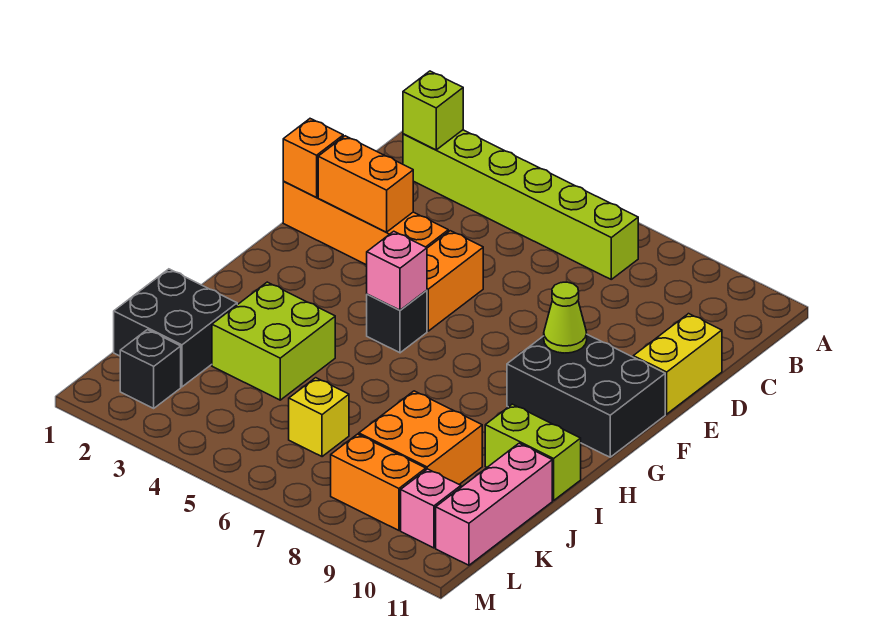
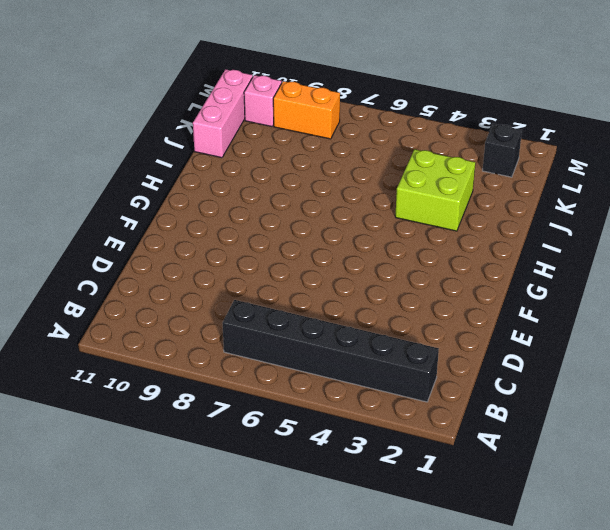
black 1x6 brick [223,300,439,402] -> lime 1x6 brick [403,130,638,279]
none -> yellow 1x2 brick [633,314,722,414]
none -> orange 1x4 brick [283,181,448,265]
none -> orange 1x2 brick [427,231,483,331]

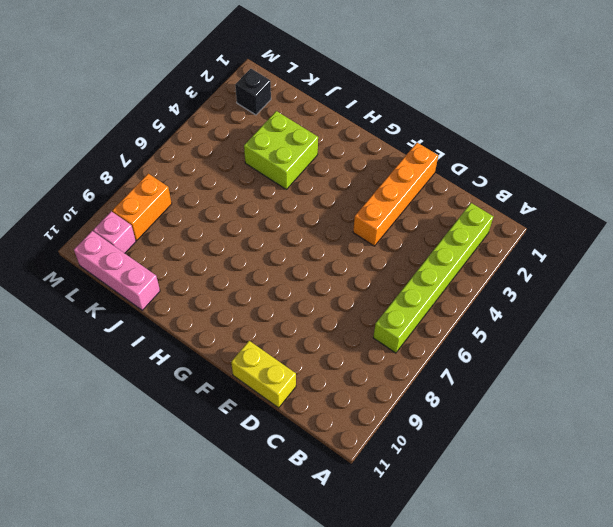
none -> orange 1x2 brick [427,231,483,331]
none -> black 2x3 brick [507,335,665,457]
none -> black 1x1 brick [367,290,427,353]

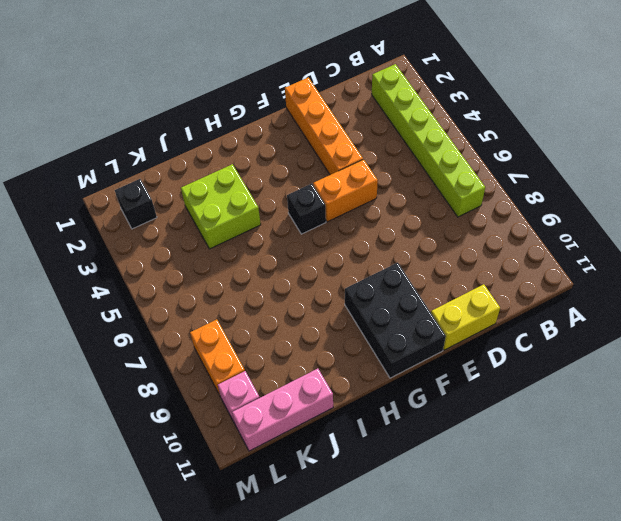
none -> lime 1x2 brick [485,404,581,500]
none -> black 2x2 brick [114,269,237,387]
none -> orange 2x2 brick [359,391,482,484]

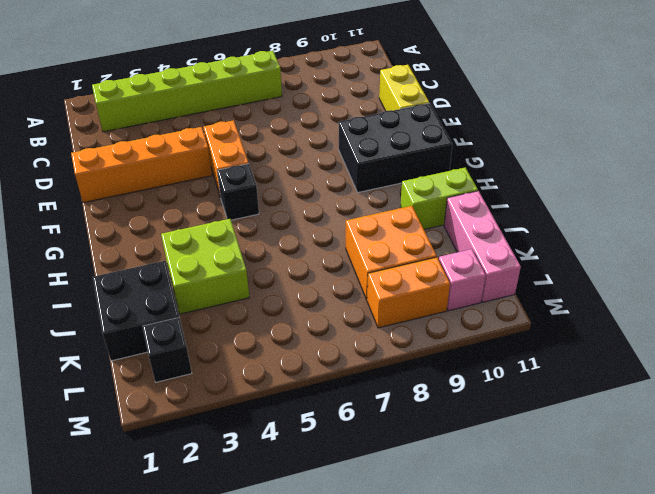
none -> yellow 1x1 brick [289,378,349,457]
none -> lime 1x1 brick [403,71,463,150]
none -> orange 1x1 brick [283,119,343,197]

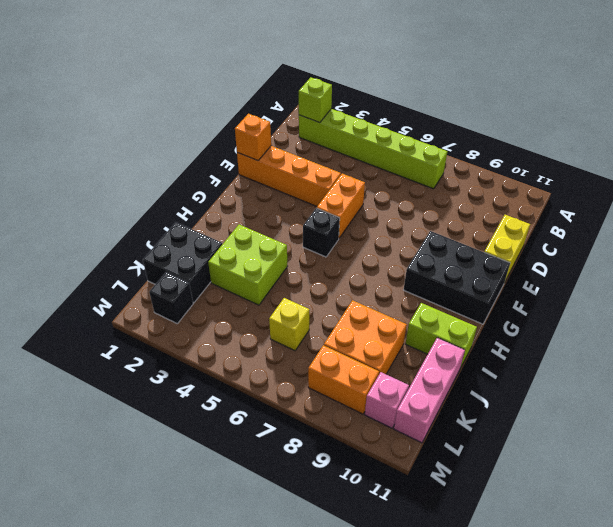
none -> orange 1x2 brick [318,136,413,232]
none -> lime 1x1 cone [544,282,587,353]
none -> pink 1x1 brick [367,231,427,310]

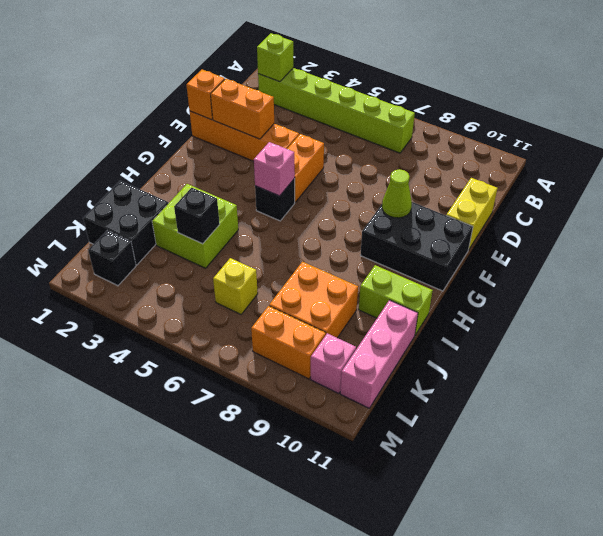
black 1x1 brick [174,188,220,244] -> none

